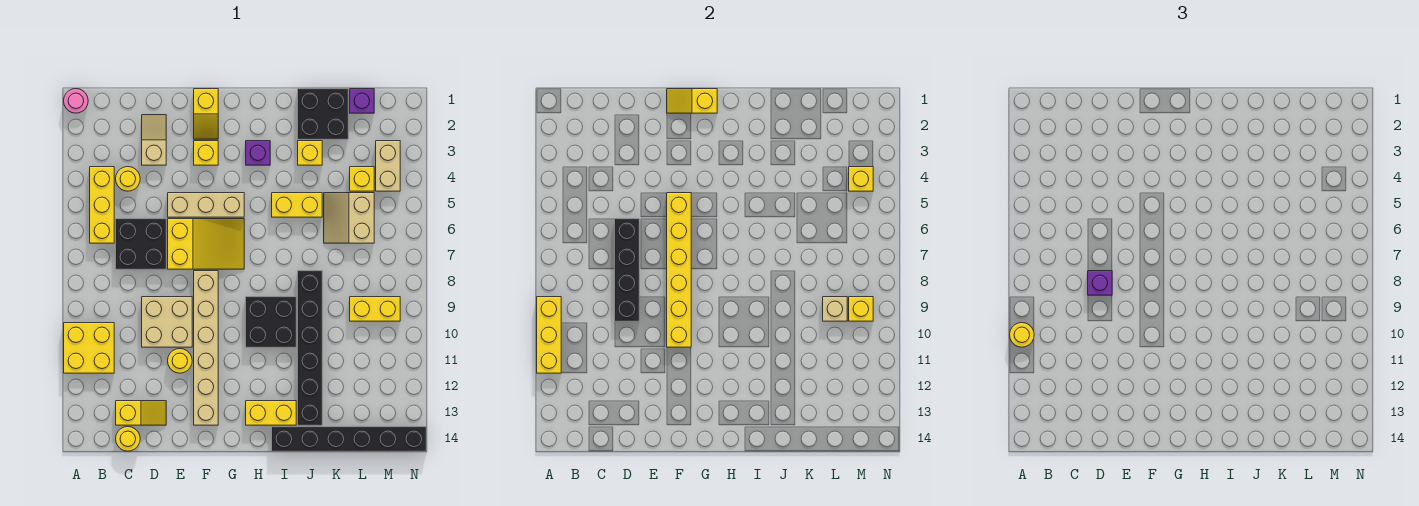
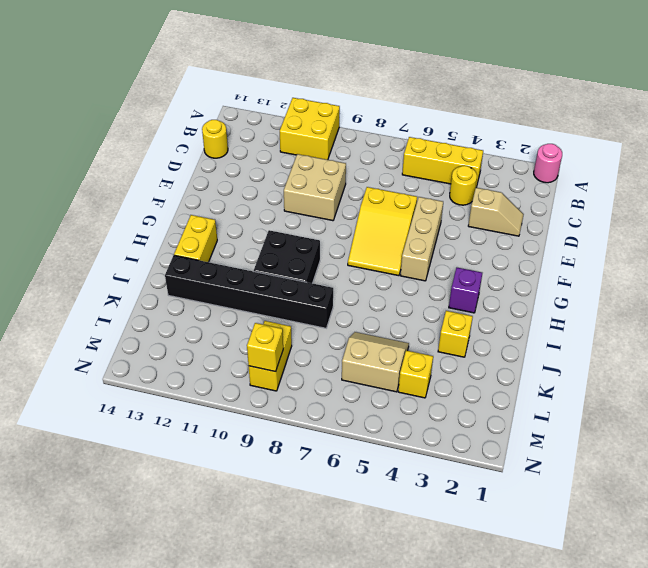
none -> black 2x2 brick [116,219,166,269]
none -> yellow 1x2 slope [116,401,166,425]
none -> yellow 1x1 round brick [168,349,192,373]
none -> yellow 1x2 slope [194,89,218,139]

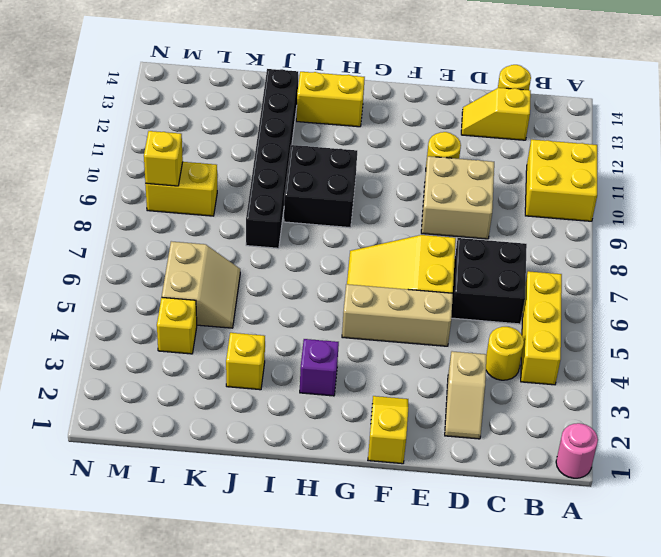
none -> yellow 1x1 brick [194,141,218,165]
none -> tan 1x6 brick [194,271,218,425]
none -> yellow 1x2 brick [272,193,322,217]
none -> black 1x6 brick [272,427,426,451]

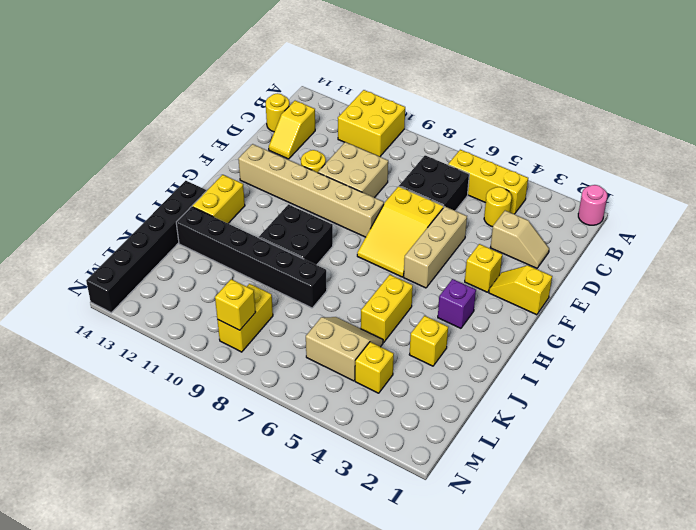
none -> black 2x2 brick [298,89,348,139]
none -> purple 1x1 brick [350,89,374,113]
none -> tan 1x2 brick [376,141,400,191]
none -> yellow 1x3 brick [537,297,561,373]

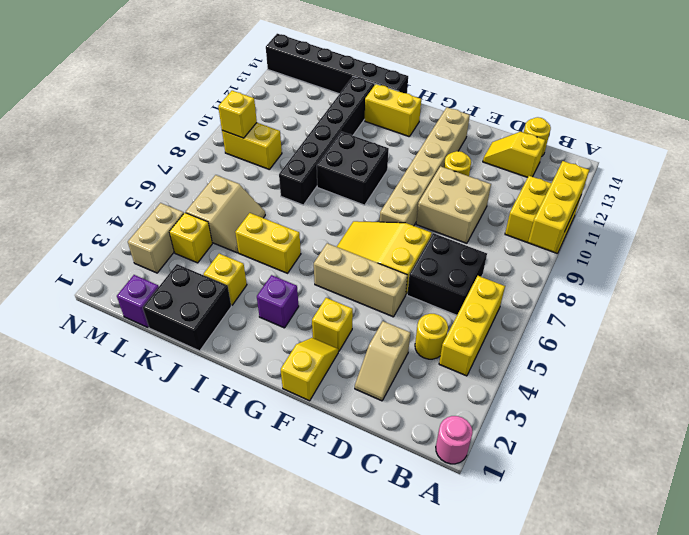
none -> black 1x4 brick [615,219,639,321]
none -> yellow 1x2 slope [667,89,717,113]
none -> yellow 1x6 brick [667,193,691,347]
none -> tan 1x1 brick [823,297,847,321]

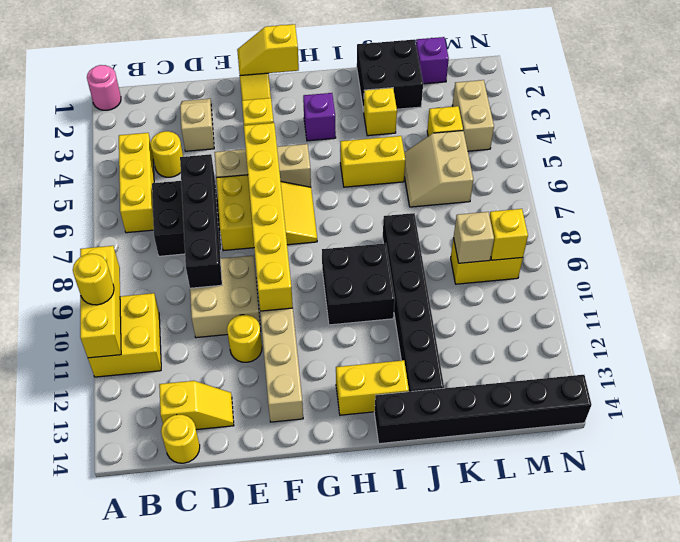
none -> yellow 1x1 brick [849,167,873,191]
none -> purple 1x1 brick [1088,271,1112,295]

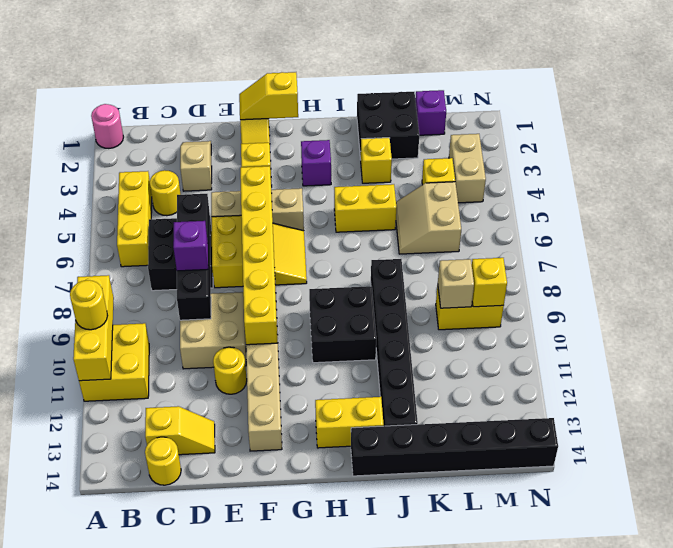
none -> yellow 1x1 brick [849,167,873,191]

